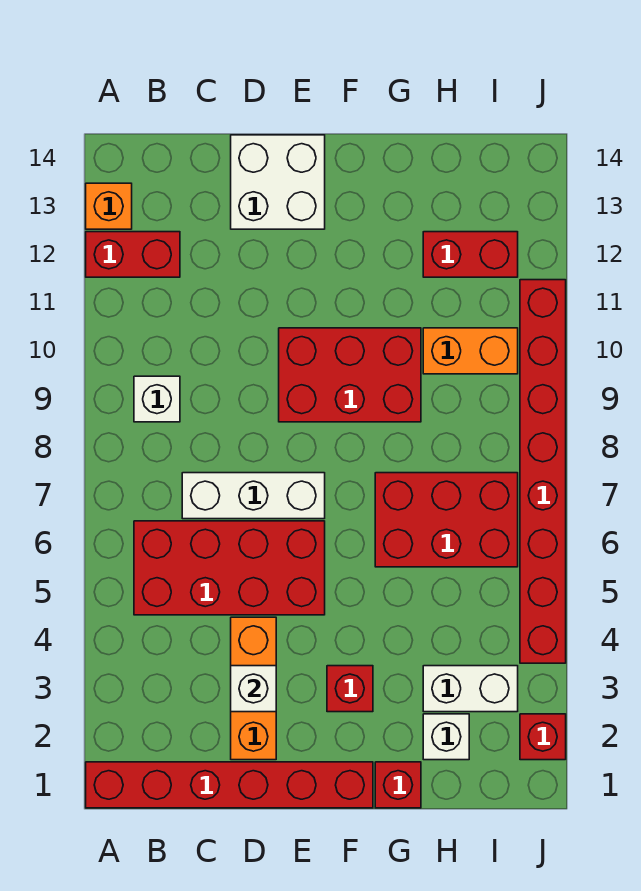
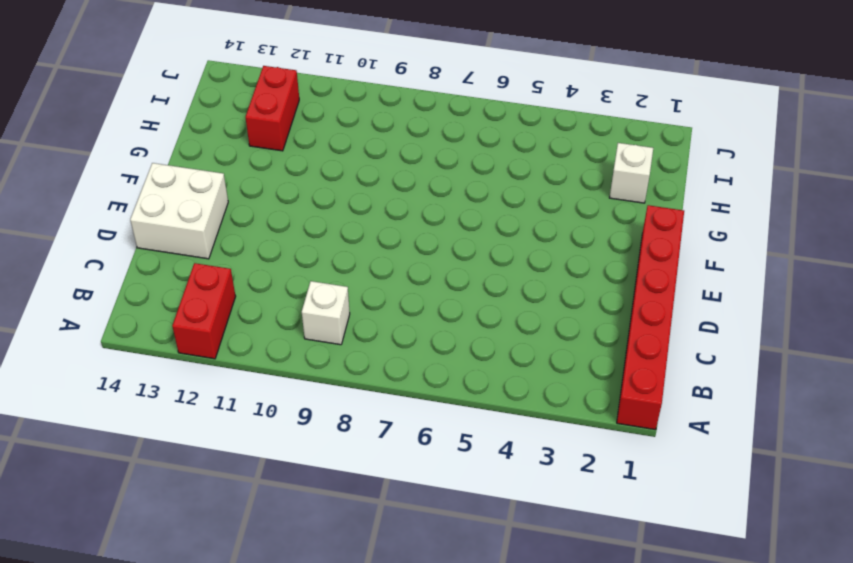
none -> orange 1x1 brick [86,183,132,229]
none -> red 2x4 brick [134,521,325,615]
none -> white 1x3 brick [182,473,325,519]

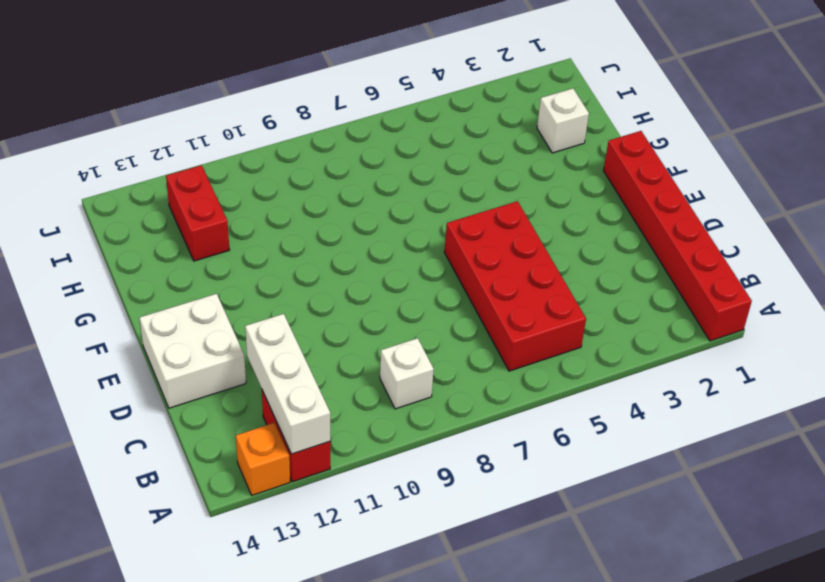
white 1x3 brick [245,314,330,454] -> white 1x3 brick moved to [182,473,325,519]
none -> orange 1x3 brick [231,617,276,760]
none -> red 2x3 brick [279,328,421,422]
none -> red 1x1 brick [327,666,373,712]

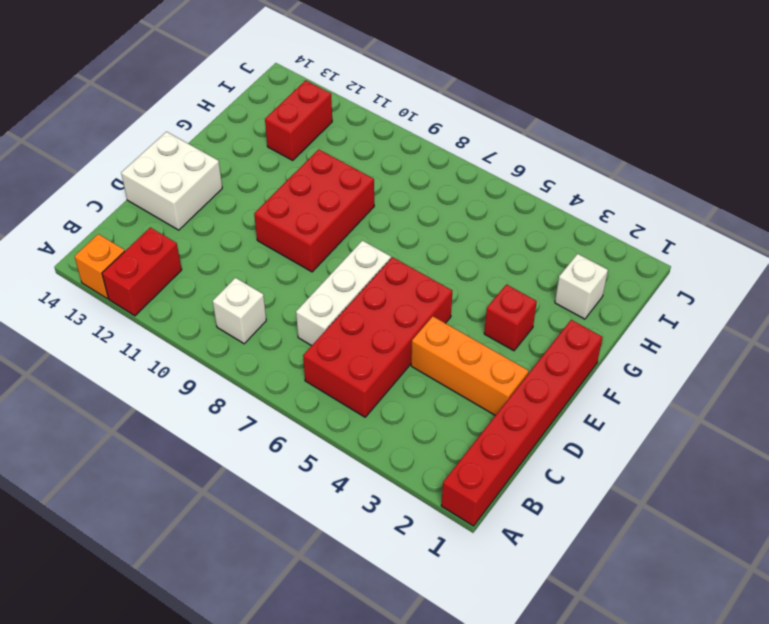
none -> red 1x1 brick [375,762,421,808]
none -> red 2x3 brick [375,473,518,567]
none -> white 1x2 brick [423,666,518,712]

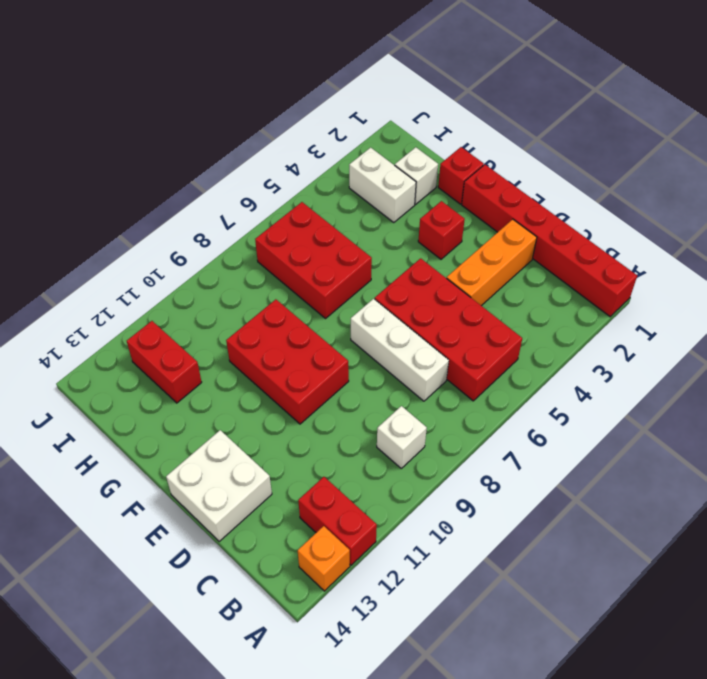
none -> orange 1x2 brick [423,328,518,374]
none -> red 1x1 brick [520,714,566,760]
none -> red 1x8 brick [520,280,566,663]

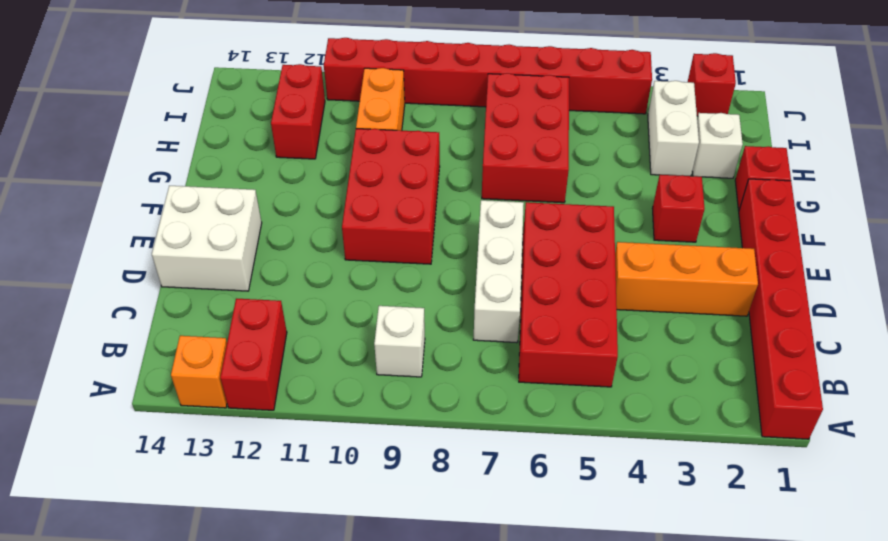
none -> white 1x1 brick [231,666,276,712]

